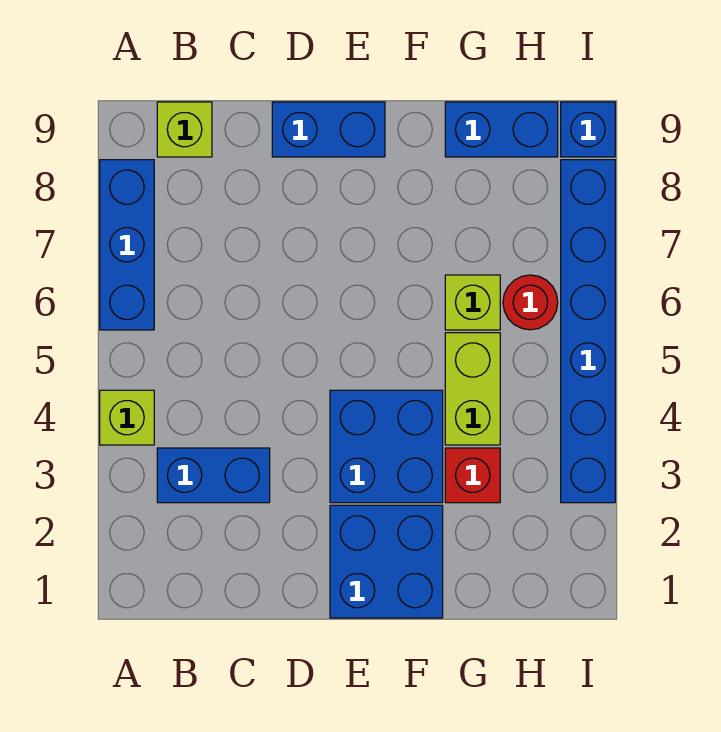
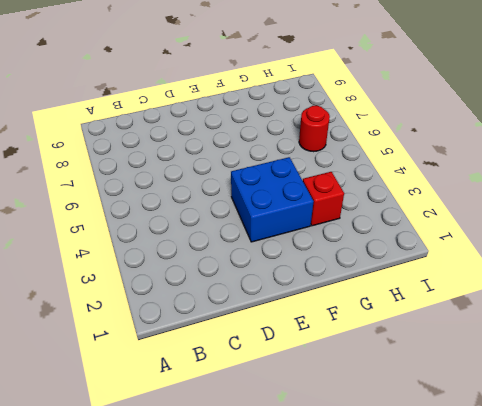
none -> lime 1x1 brick [100,390,154,445]
none -> blue 1x3 brick [100,160,154,330]
none -> blue 1x2 brick [157,448,270,503]

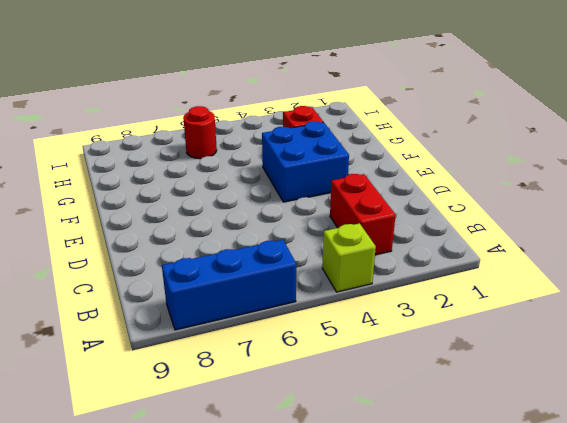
red 1x2 brick [330,174,396,255] -> blue 1x2 brick [157,448,270,503]
none -> lime 1x1 brick [157,102,212,157]
none -> blue 1x2 brick [272,102,385,157]
none -> blue 2x2 brick [330,505,443,618]

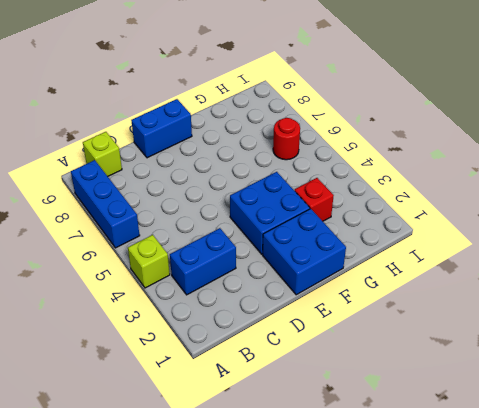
none -> lime 1x2 brick [445,333,500,445]
none -> lime 1x1 brick [445,275,500,330]
none -> blue 1x2 brick [445,102,558,157]

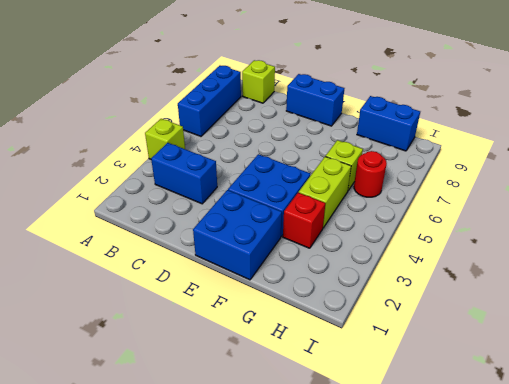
none -> blue 1x6 brick [561,160,615,503]
none -> blue 1x1 brick [561,102,615,157]

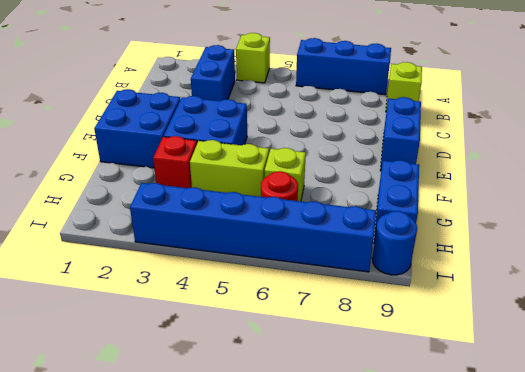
blue 1x1 round brick [372,211,417,275] -> blue 1x1 brick [561,102,615,157]

